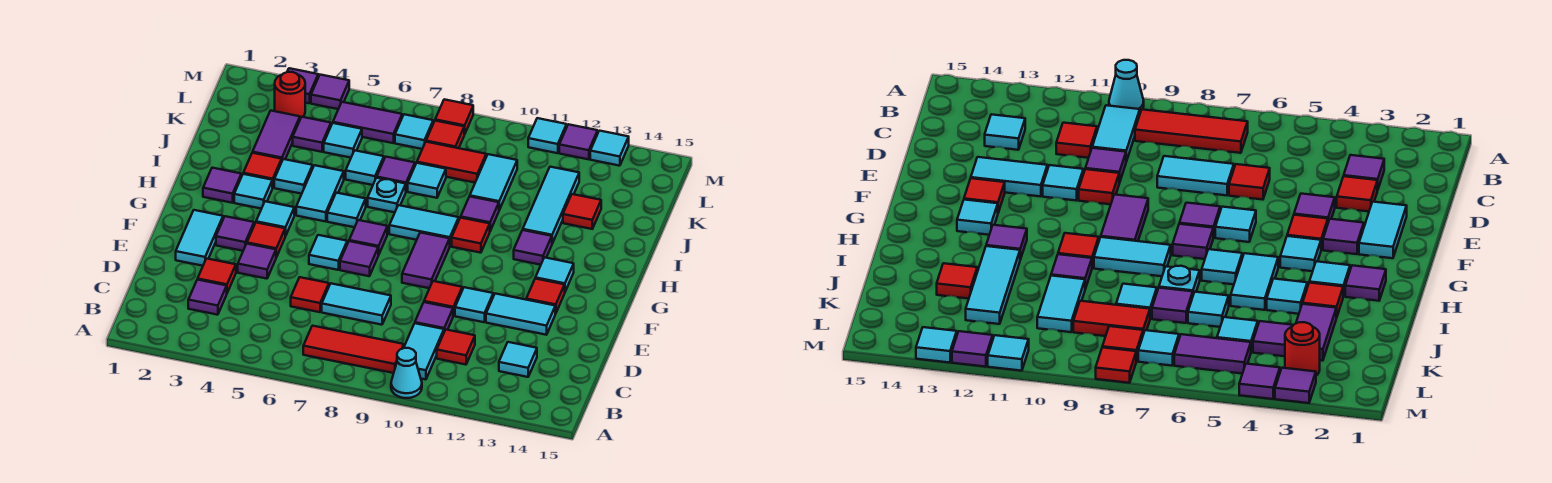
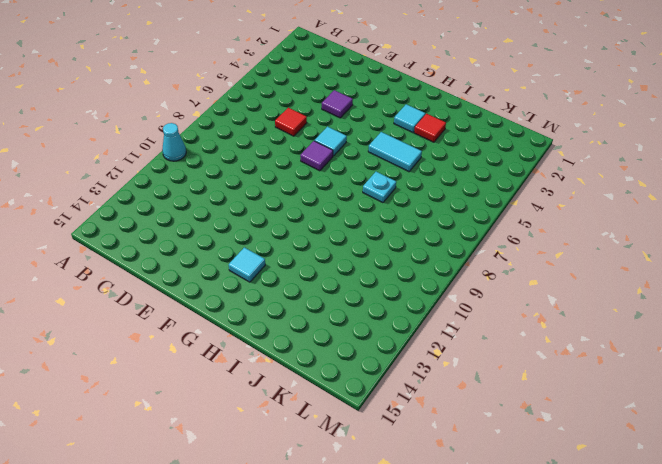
none -> red 1x3 tile [303,326,404,373]
none -> cyan 1x2 tile [404,323,444,379]
none -> purple 1x1 tile [188,280,227,315]
none -> red 1x1 tile [437,330,475,365]

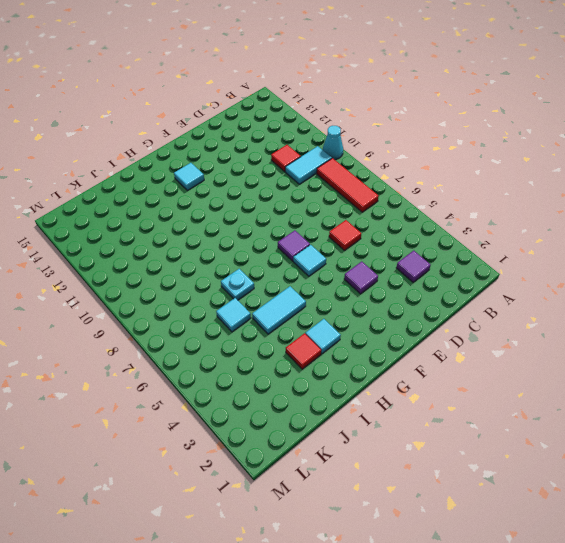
none -> cyan 1x1 tile [499,342,537,377]
none -> red 1x1 tile [198,259,236,293]
none -> cyan 1x2 tile [322,284,391,325]
none -> purple 1x1 tile [415,302,453,331]

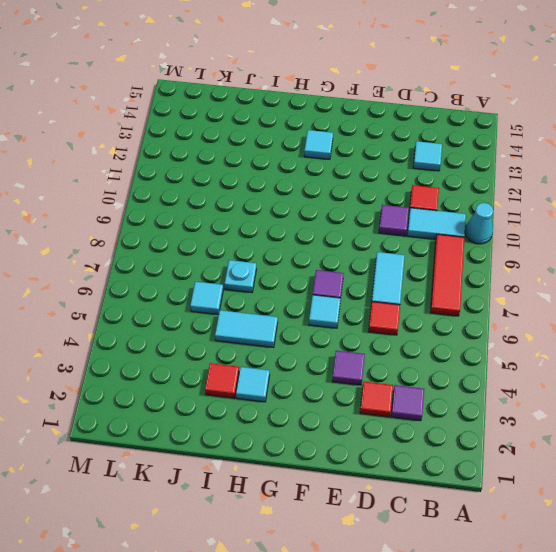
none -> cyan 1x2 tile [176,210,223,266]
none -> red 1x1 tile [424,281,462,316]
none -> cyan 1x1 tile [455,287,493,322]
none -> cyan 1x2 tile [486,294,555,335]

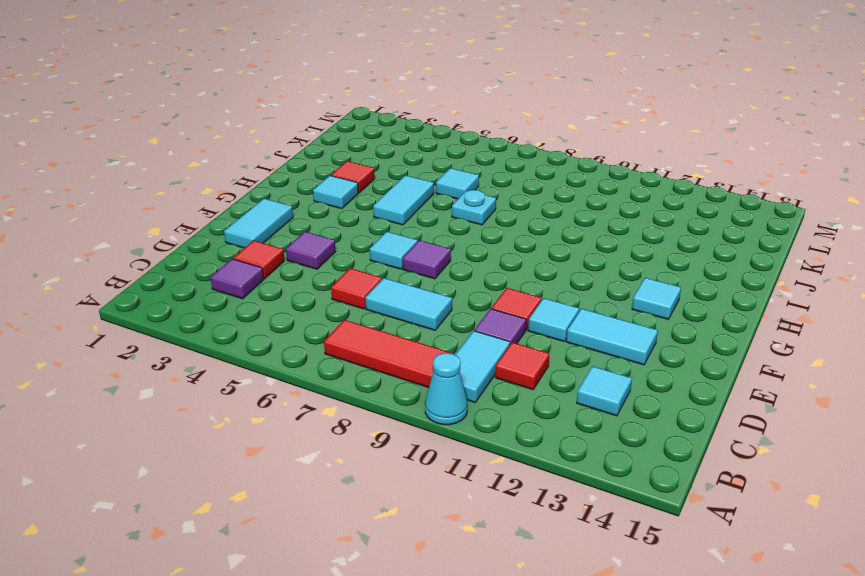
none -> purple 1x1 tile [216,216,254,251]
none -> red 1x1 tile [247,223,285,257]
none -> purple 1x2 tile [402,233,450,288]
none -> red 1x1 tile [526,279,565,314]

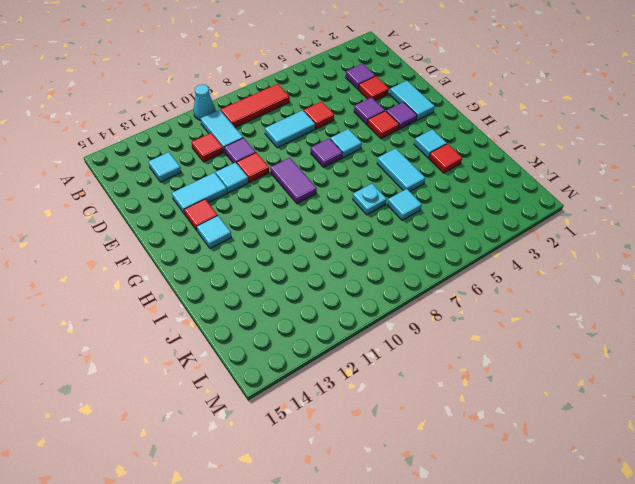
none -> cyan 1x1 tile [256,201,294,236]
none -> purple 1x1 tile [349,220,387,255]
none -> purple 1x1 tile [203,168,241,203]
none -> cyan 1x1 tile [327,193,366,227]

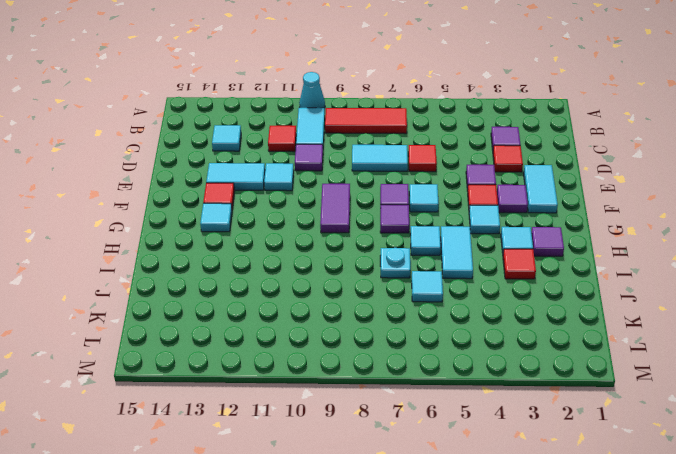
none -> red 1x1 tile [424,281,462,316]
none -> cyan 1x2 tile [389,205,459,245]
none -> red 1x1 tile [452,218,490,253]
none -> purple 1x1 tile [514,230,552,265]

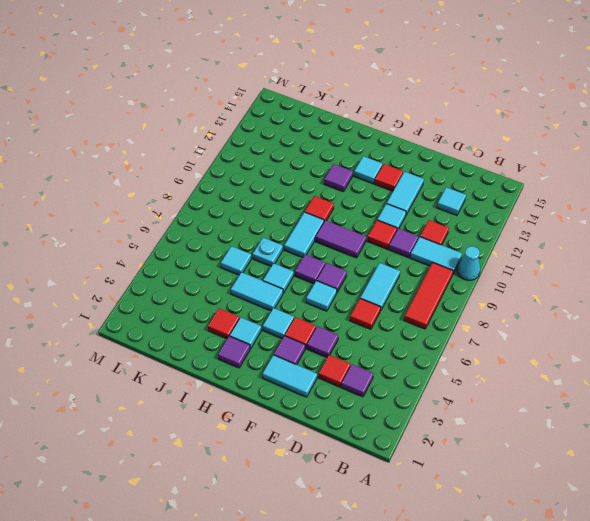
none -> cyan 1x1 tile [274,159,313,194]
none -> purple 1x1 tile [461,196,499,231]
none -> cyan 1x3 tile [523,167,579,243]
none -> purple 1x2 tile [253,111,300,160]

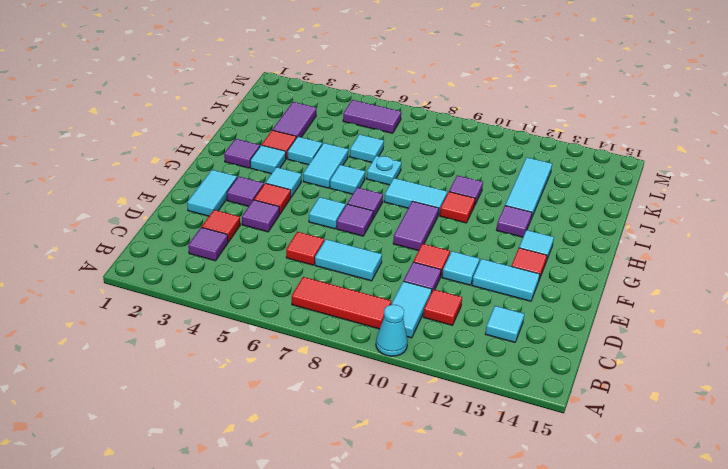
none -> purple 1x1 tile [377,157,415,191]
none -> cyan 1x1 tile [408,163,446,198]
none -> cyan 1x2 tile [470,154,517,210]
none -> red 1x1 tile [563,194,601,229]

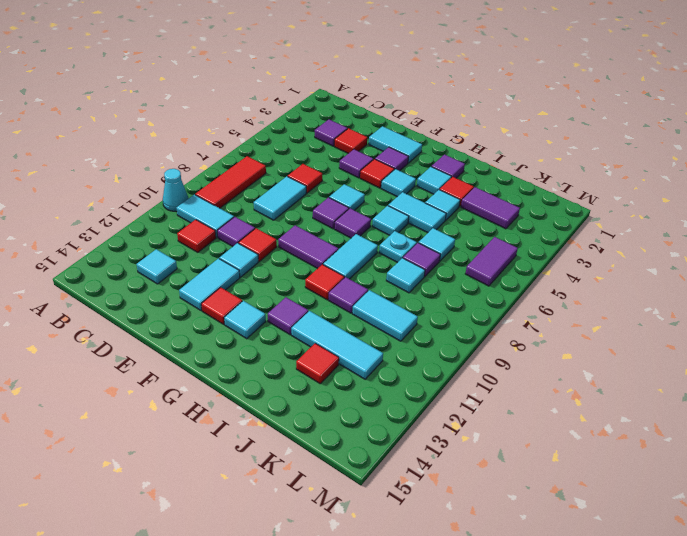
none -> purple 1x1 tile [293,117,331,152]
none -> cyan 1x1 tile [324,123,362,158]
none -> red 1x2 tile [417,142,486,183]
none -> red 1x1 round brick [275,72,305,119]

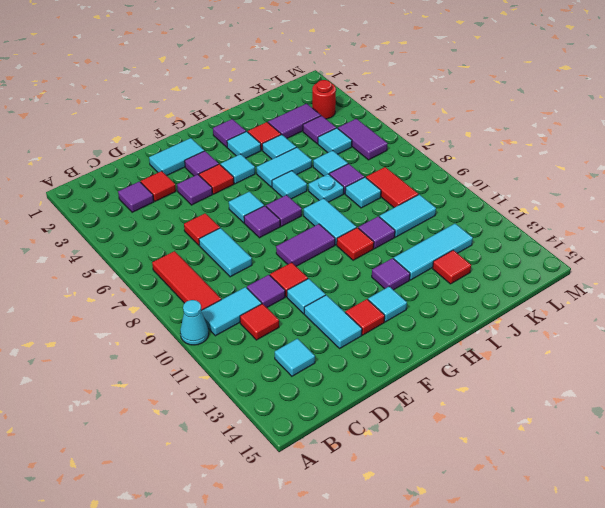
none -> cyan 1x1 tile [395,114,433,149]
none -> red 1x1 tile [426,121,464,148]
none -> purple 1x1 tile [287,68,318,103]
none -> purple 1x1 tile [311,75,349,109]

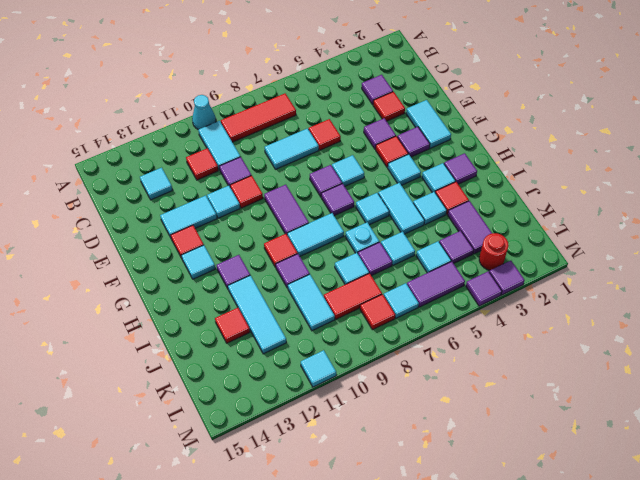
none -> red 1x1 tile [435,99,473,134]
none -> purple 1x1 tile [559,124,598,159]
none -> cyan 1x1 tile [590,131,629,166]

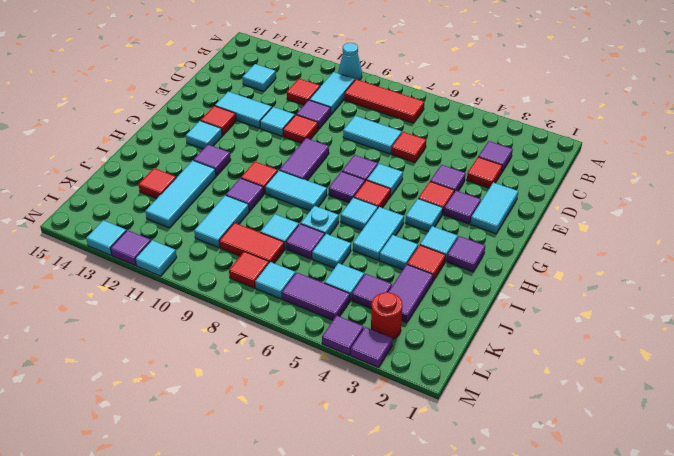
red 1x1 tile [354,180,391,208] -> red 1x1 tile moved to [435,99,473,134]

